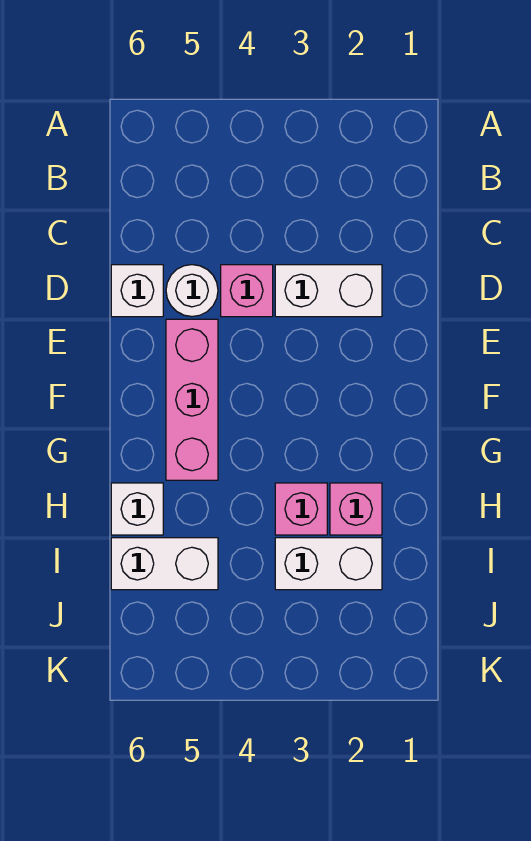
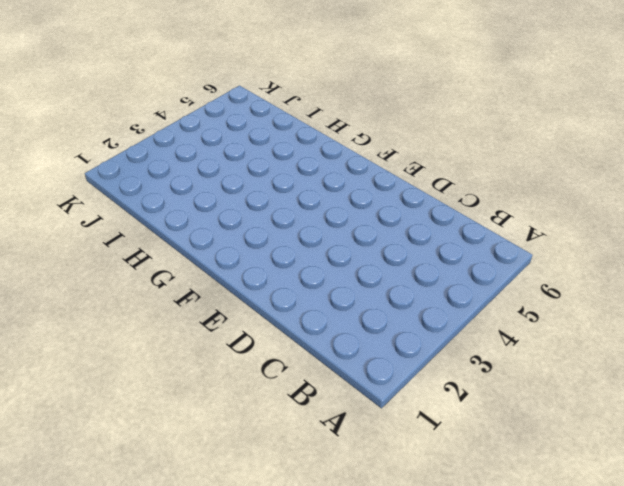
none -> white 1x2 brick [275,265,382,317]
none -> pink 1x1 brick [221,265,273,317]

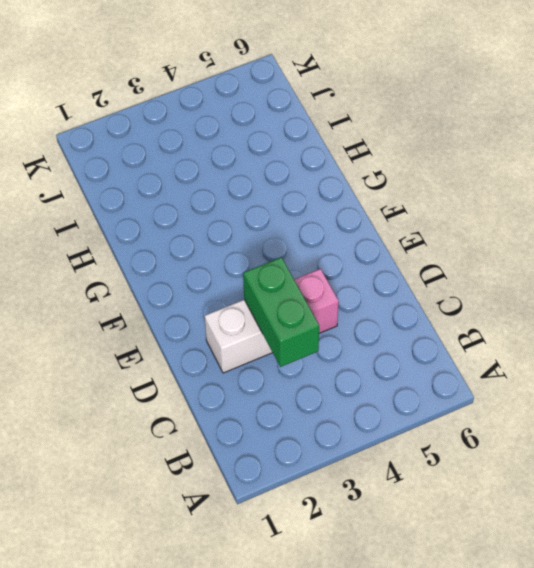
green 1x2 brick [243,257,319,367] -> none
none -> white 1x1 round brick [166,265,218,316]
none -> white 1x1 brick [111,265,163,317]

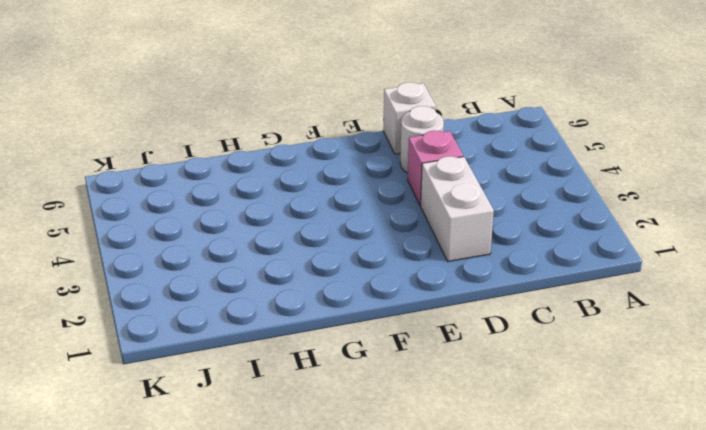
none -> pink 1x3 brick [166,319,218,480]
none -> pink 1x1 brick [330,483,382,535]

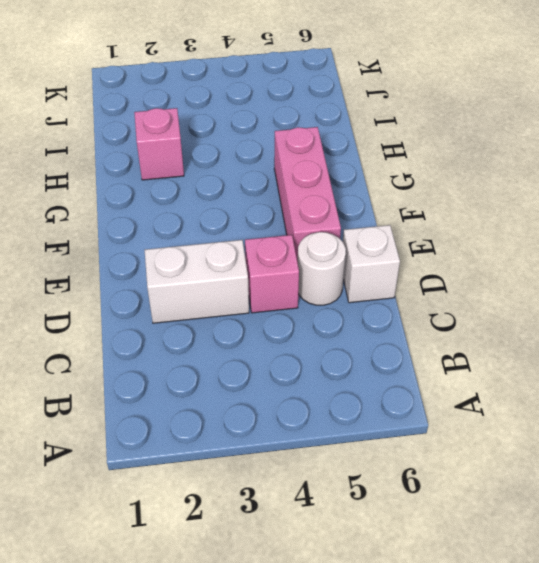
none -> pink 1x1 brick [275,483,327,535]
none -> white 1x1 brick [111,483,163,535]

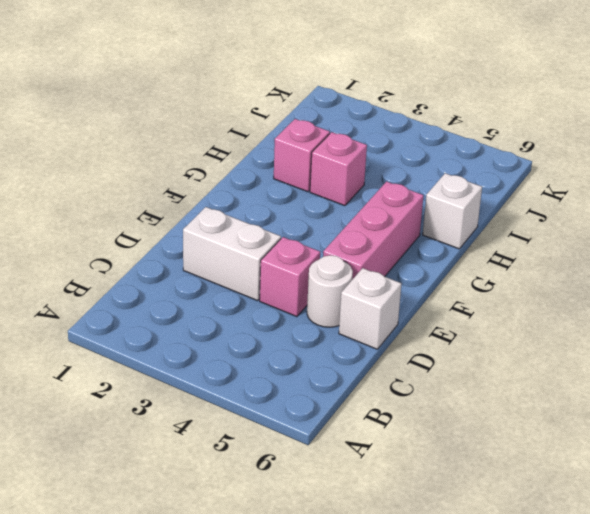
none -> white 1x2 brick [275,538,382,590]
none -> white 1x2 brick [111,538,218,590]

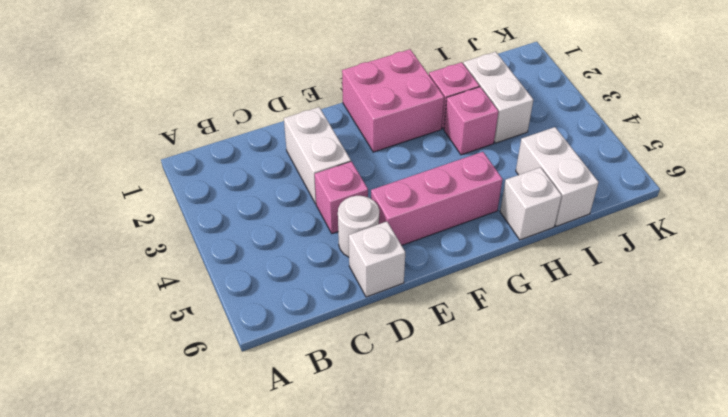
pink 2x2 brick [342,49,444,152] -> none

